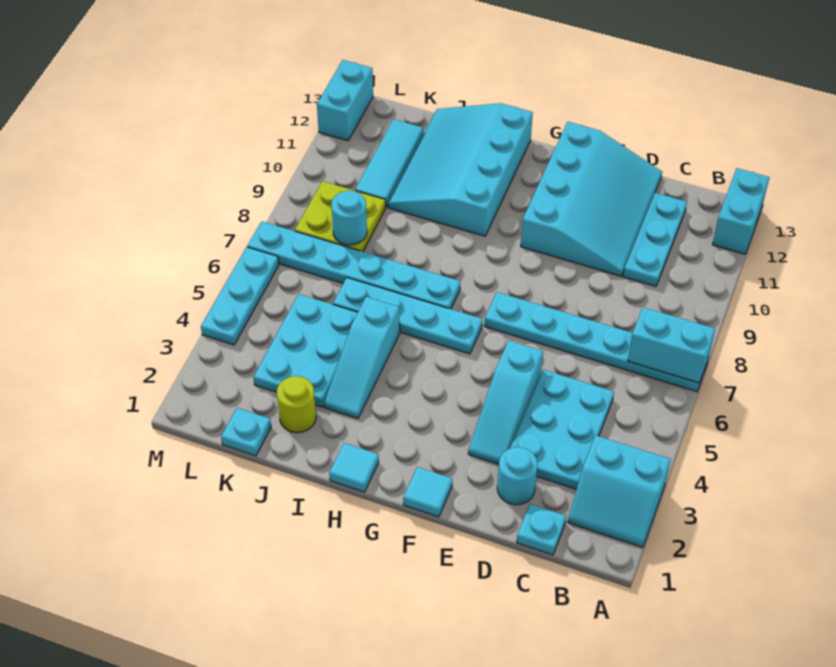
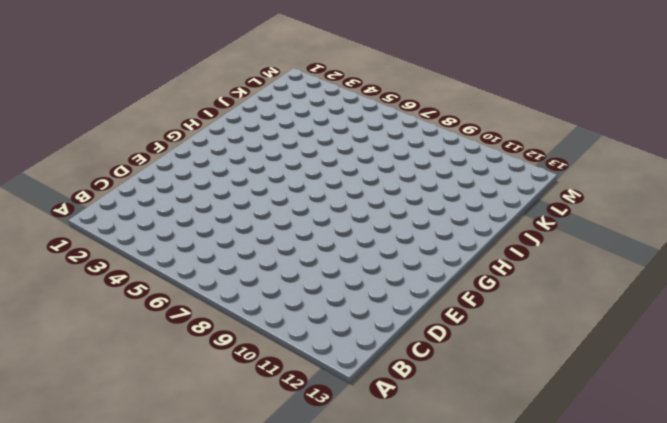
none -> cyan 2x2 slope [568,435,671,547]
none -> cyan 1x6 plate [484,292,708,392]
none -> cyan 1x2 brick [712,168,769,254]

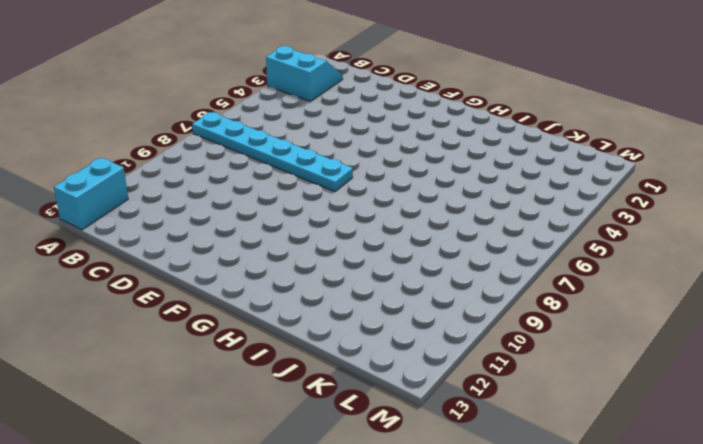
none -> cyan 1x1 plate [517,504,566,555]
none -> cyan 2x3 plate [510,370,614,489]
none -> cyan 1x3 plate [623,193,687,286]

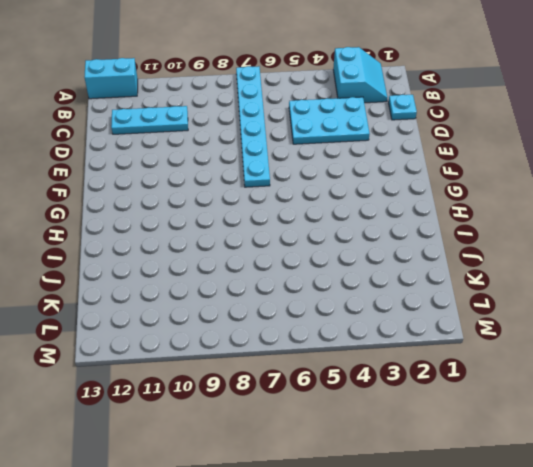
none -> cyan 1x1 round brick [497,447,538,505]
none -> cyan 3x4 slope [521,122,662,276]
none -> cyan 1x3 slope [468,341,543,464]

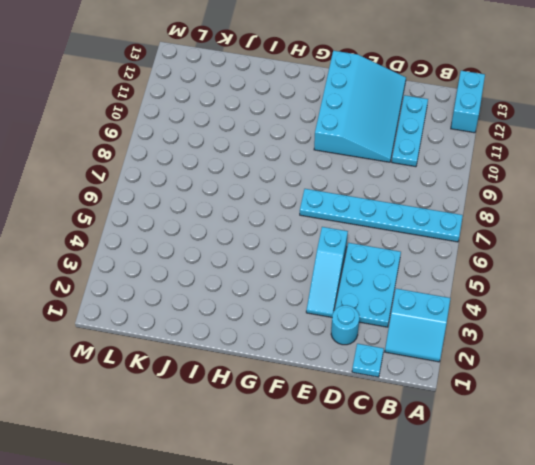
none -> cyan 1x1 tile [403,467,452,517]
none -> cyan 1x4 plate [333,278,482,354]
none -> cyan 1x1 tile [329,443,379,492]

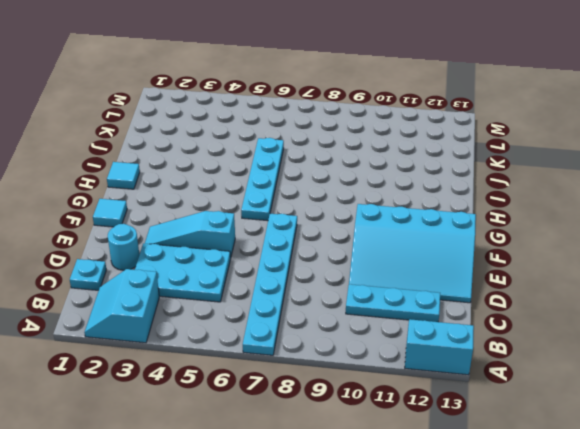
none -> cyan 1x6 plate [247,221,460,309]
none -> cyan 3x4 slope [388,103,533,236]
none -> cyan 1x3 slope [324,297,400,419]

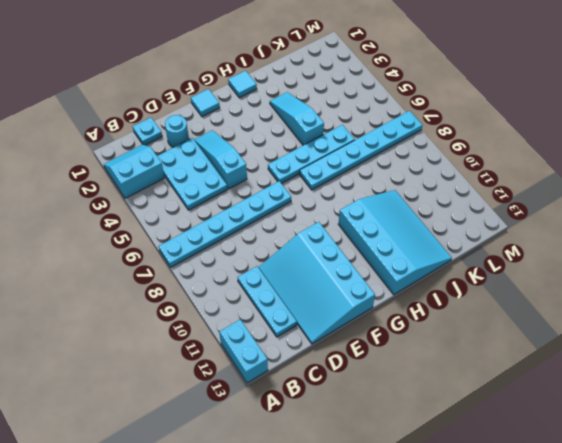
none -> lime 1x1 round brick [277,376,316,433]
none -> cyan 2x3 plate [253,294,358,407]
none -> cyan 1x1 plate [221,408,271,456]

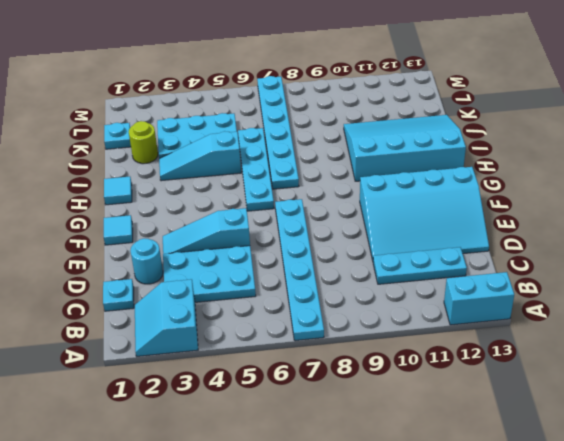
none -> lime 2x2 plate [295,181,386,252]
none -> cyan 1x3 tile [355,119,423,207]
none -> cyan 1x3 plate [201,247,279,345]

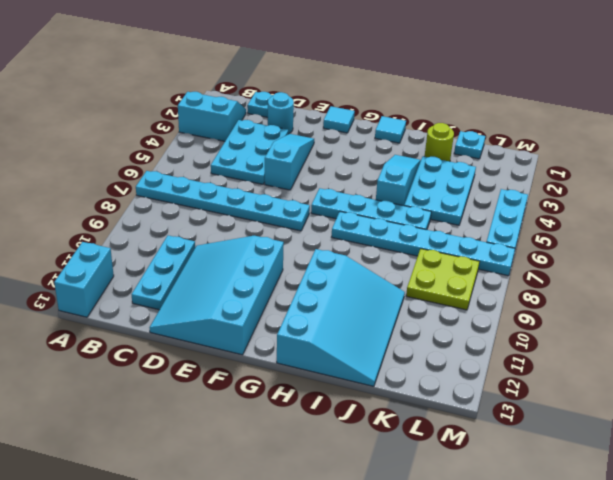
none -> cyan 1x3 tile [355,119,423,207]
none -> cyan 1x2 brick [317,60,373,141]
none -> cyan 1x2 brick [628,307,715,383]

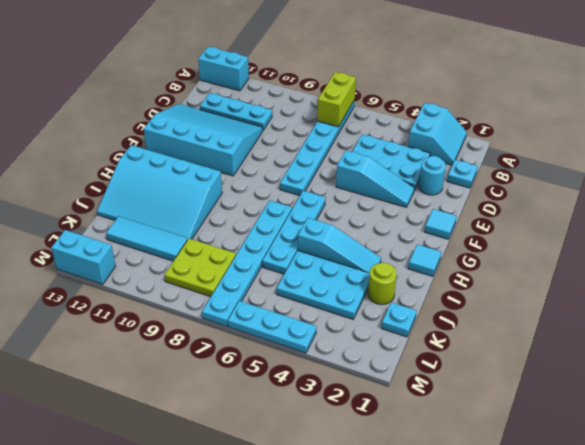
lime 1x2 brick [317,72,356,127] -> cyan 1x2 brick [628,307,715,383]
none -> cyan 1x1 round brick [331,191,367,245]

